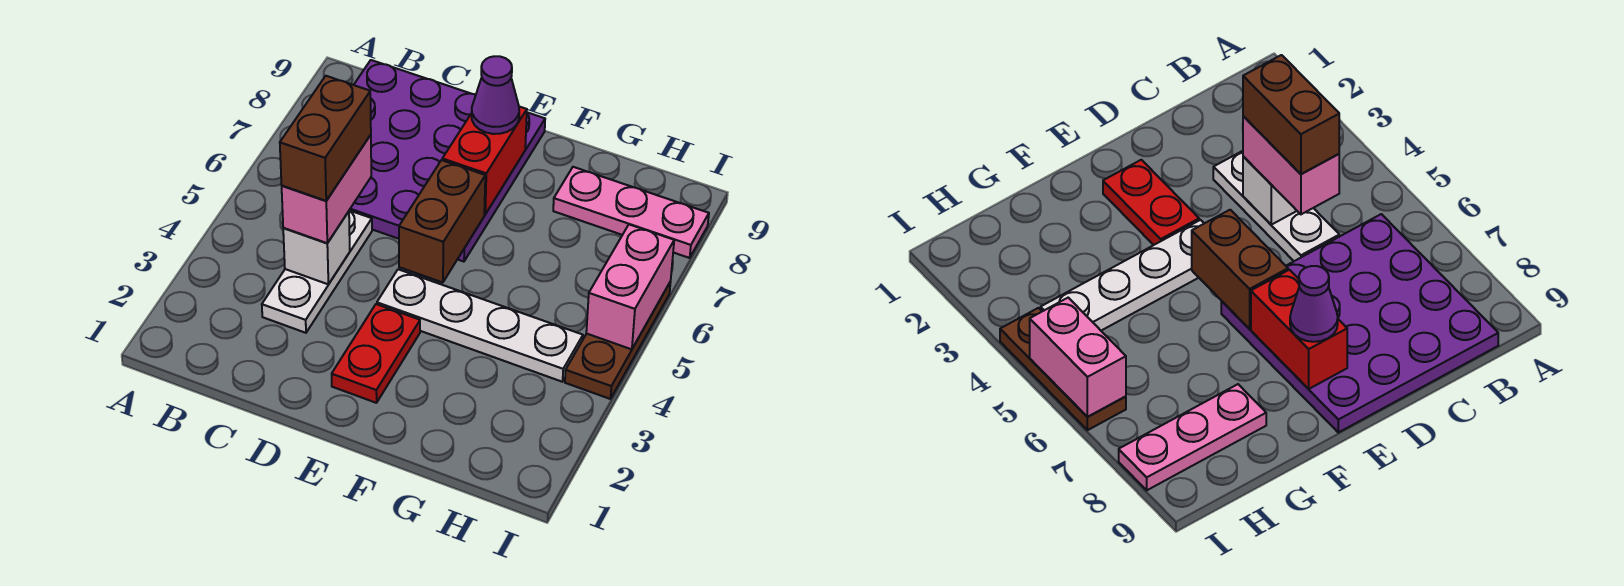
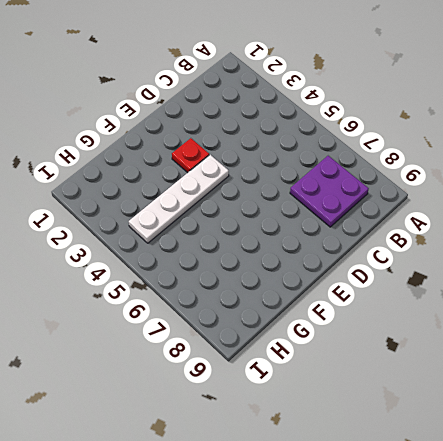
purple 2x2 plate [290,156,369,227] -> purple 4x4 plate [350,60,545,262]
red 1x1 plate [172,138,209,173] -> red 1x2 plate [332,304,420,403]
none -> white 1x3 plate [262,210,372,333]
none -> pink 1x3 plate [553,167,709,258]
none -> brown 1x3 plate [565,282,671,399]

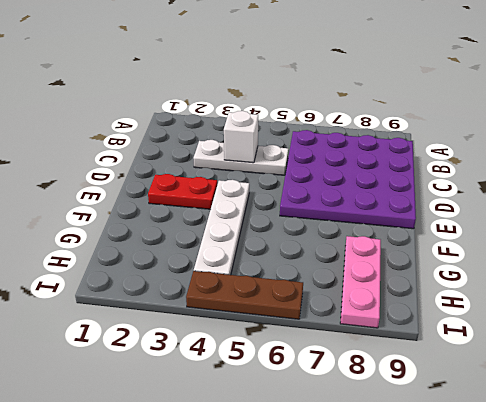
none -> brown 1x2 brick [399,160,485,283]
none -> red 1x2 brick [442,107,527,214]
none -> pink 1x2 brick [586,225,674,349]

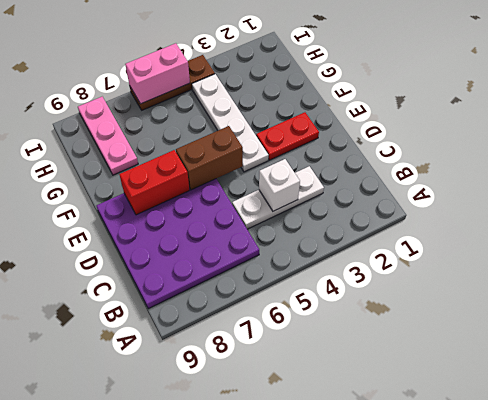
none -> pink 1x2 brick [282,135,371,243]
none -> purple 1x1 cone [472,56,519,134]
none -> brown 1x2 brick [280,76,371,201]

